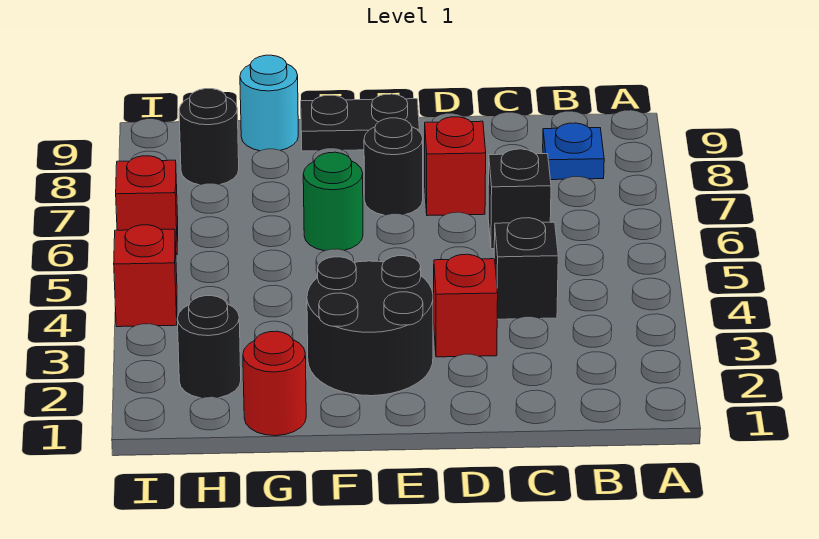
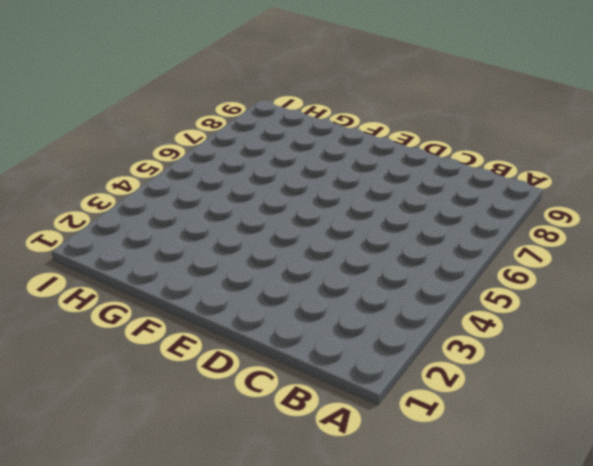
none -> blue 1x1 plate [543,123,604,180]
none -> black 1x1 brick [494,218,558,319]
none -> black 1x1 brick [488,149,551,249]

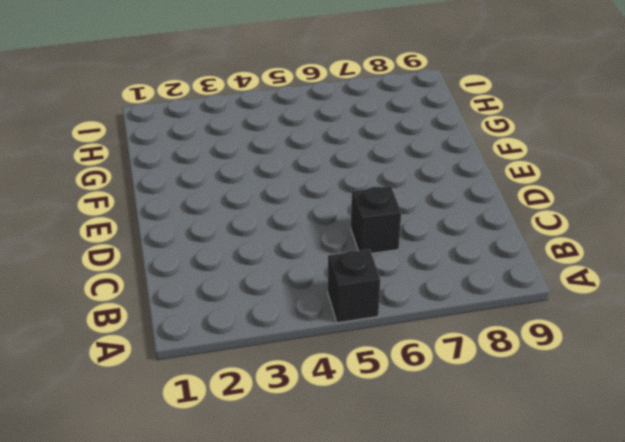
black 1x1 brick [328,249,381,323] -> black 1x1 brick moved to [494,218,558,319]
none -> blue 1x1 plate [543,123,604,180]
none -> red 1x1 brick [434,254,498,357]
none -> red 1x1 brick [425,117,486,216]

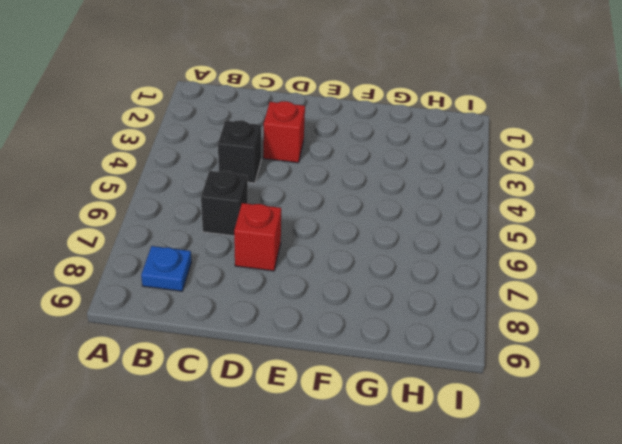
none -> black 2x2 round brick [307,256,433,396]
none -> black 1x1 round brick [364,118,423,215]
none -> black 1x2 plate [301,94,419,151]

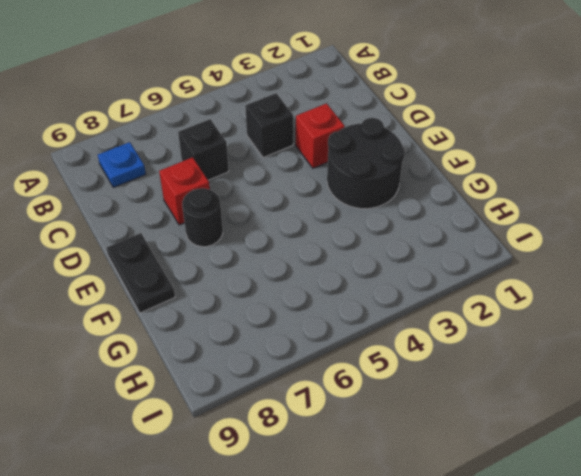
none -> green 1x1 round brick [303,152,363,251]
none -> red 1x1 round brick [243,331,306,436]
none -> cyan 1x1 round brick [240,55,298,151]

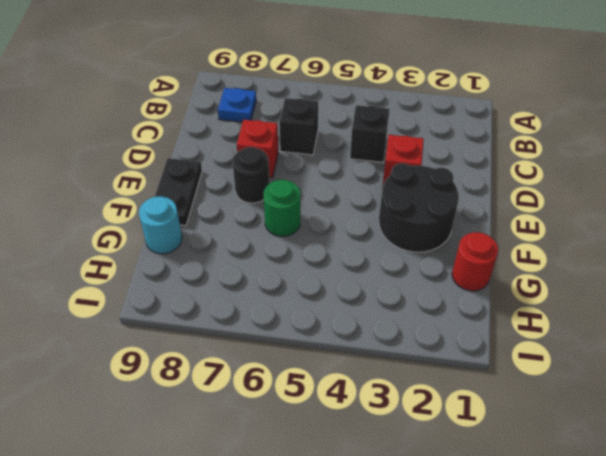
none -> black 1x1 round brick [177,296,241,398]
none -> black 1x1 round brick [179,89,239,185]
none -> red 1x1 brick [114,225,177,327]

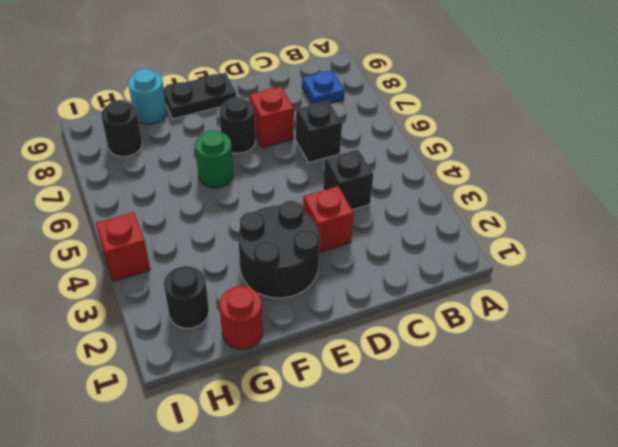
none -> red 1x1 brick [116,156,178,255]

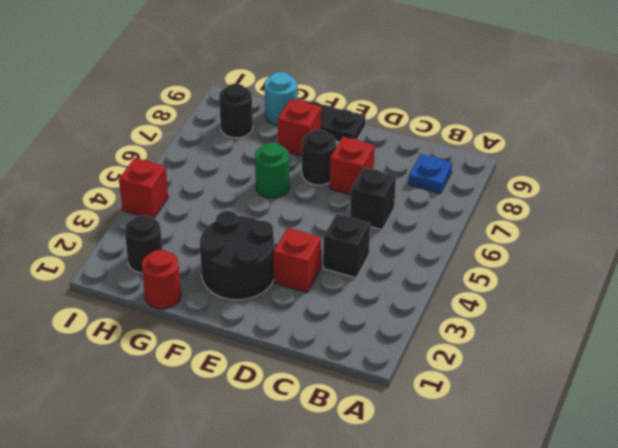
red 1x1 brick [278,99,321,156] -> red 1x1 brick moved to [116,156,178,255]

